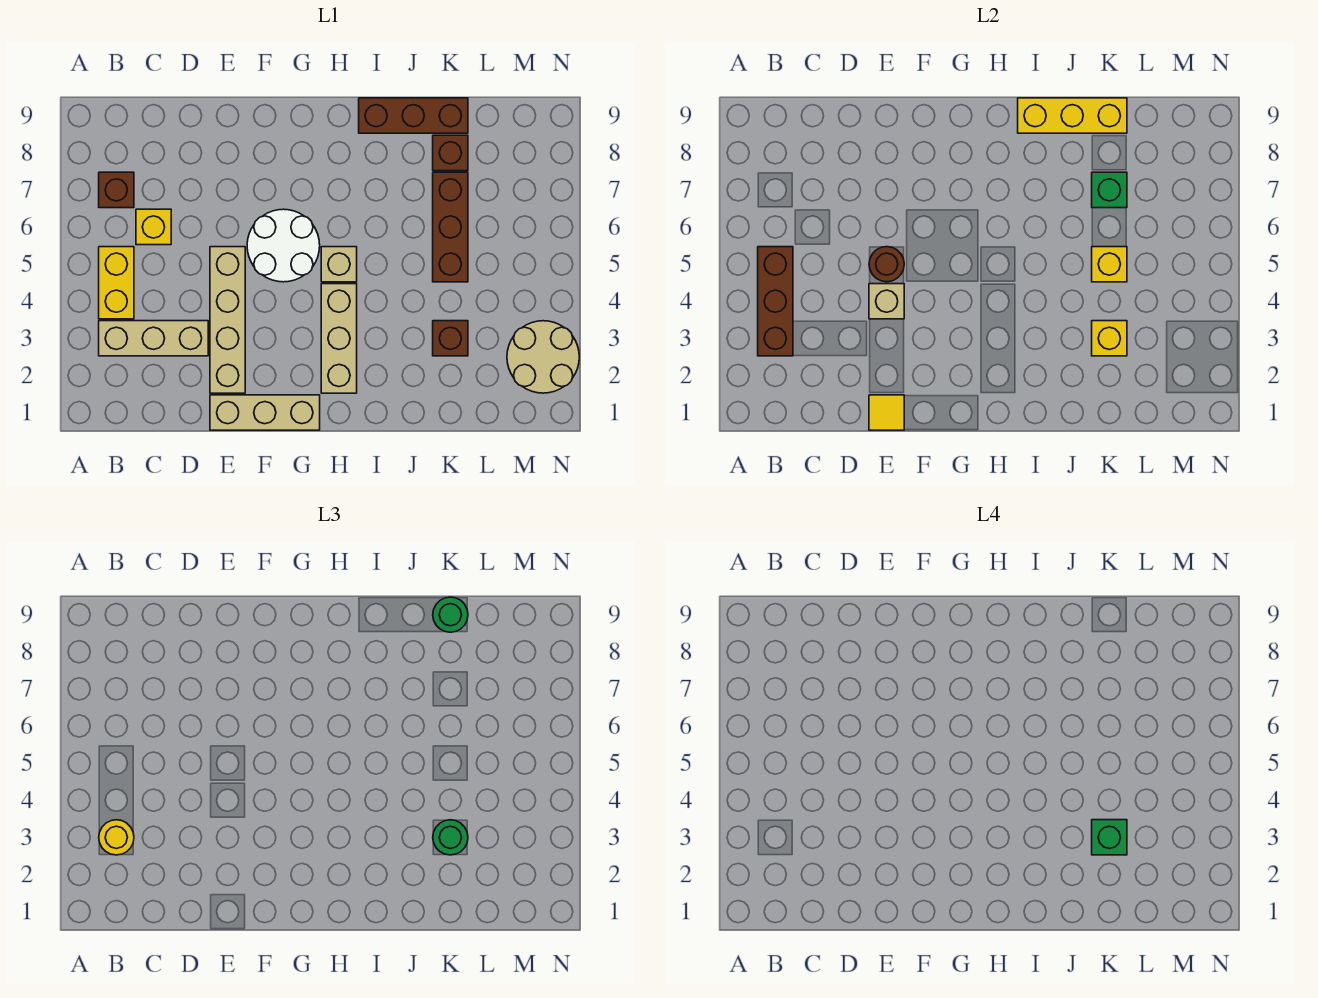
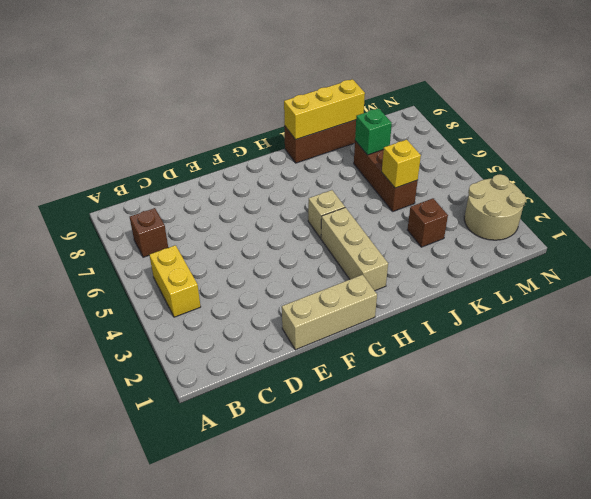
none -> tan 1x3 brick [99,321,208,356]
none -> yellow 1x1 brick [136,209,171,245]
none -> tan 1x4 brick [210,247,245,393]

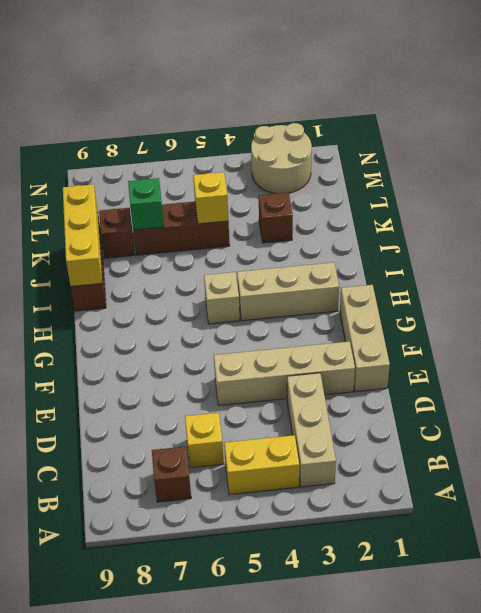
none -> white 2x2 round brick [247,209,320,282]
none -> brown 1x3 brick [758,247,793,356]
none -> yellow 1x1 tile [869,395,904,430]

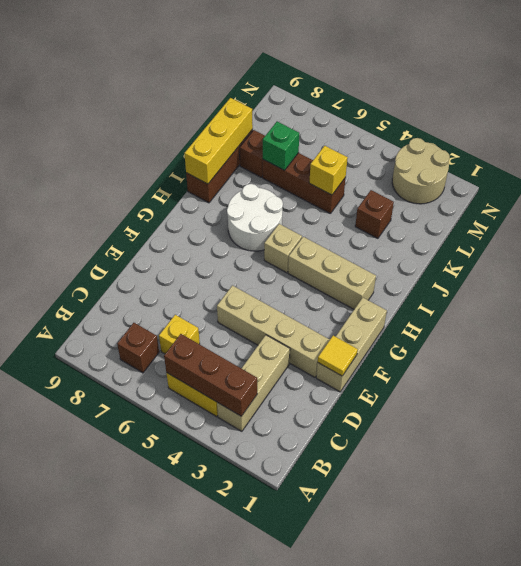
white 2x2 round brick [227,184,283,251] -> white 2x2 round brick moved to [247,209,320,282]
none -> tan 1x1 brick [869,284,904,319]
none -> brown 1x1 round brick [869,247,904,282]
none -> yellow 1x1 brick [1092,321,1127,356]

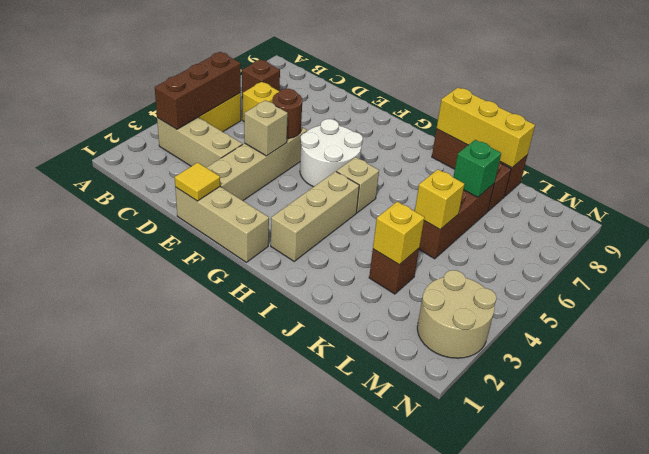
none -> yellow 1x1 round brick [99,820,134,855]
none -> green 1x1 round brick [433,820,468,855]
none -> green 1x1 round brick [433,597,468,632]

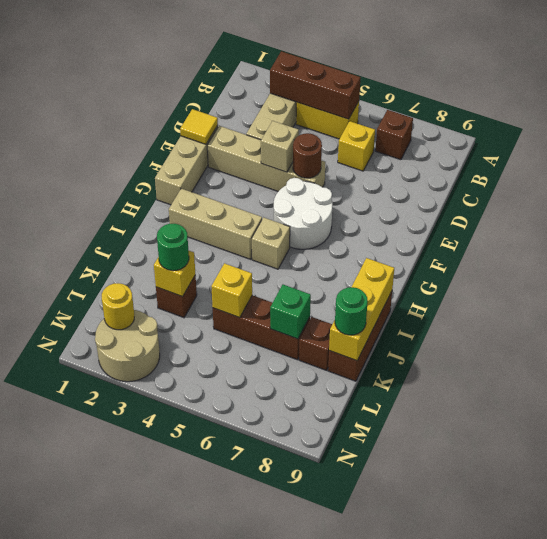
yellow 1x1 round brick [102,283,134,330] -> yellow 1x1 round brick moved to [99,820,134,855]
none -> green 1x1 brick [1092,820,1127,855]

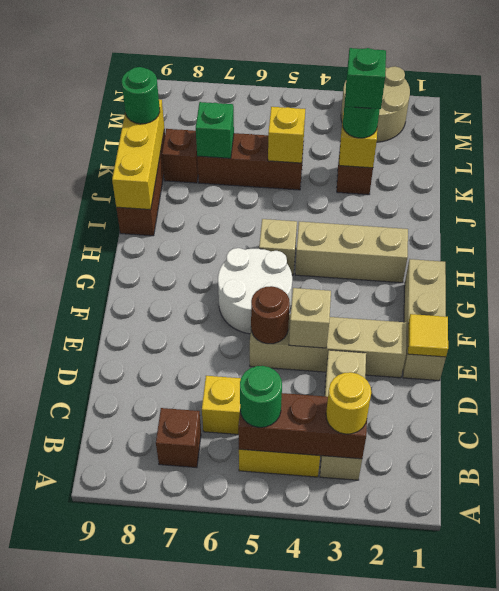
green 1x1 round brick [240,366,282,427] -> none

